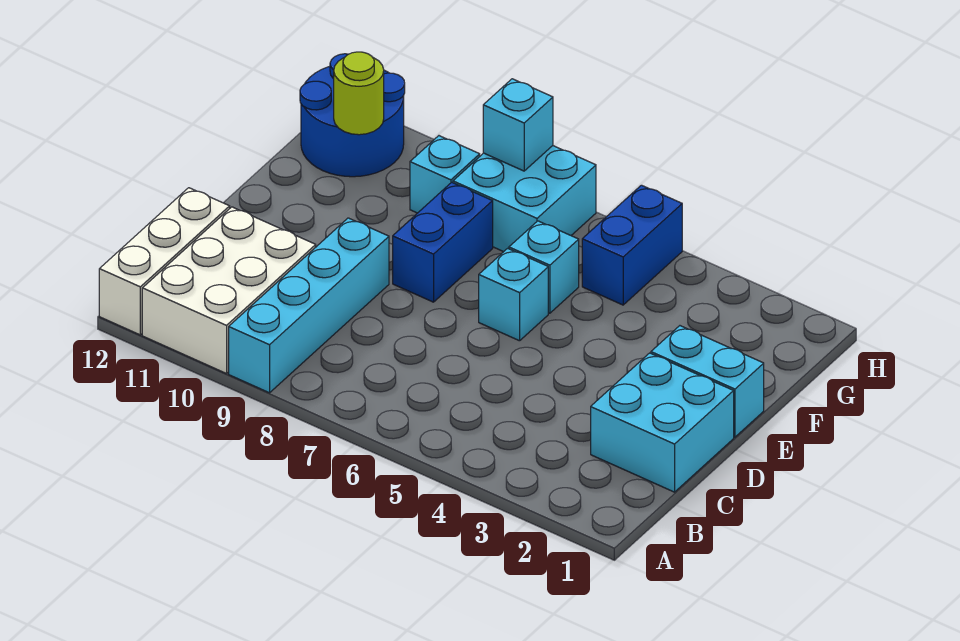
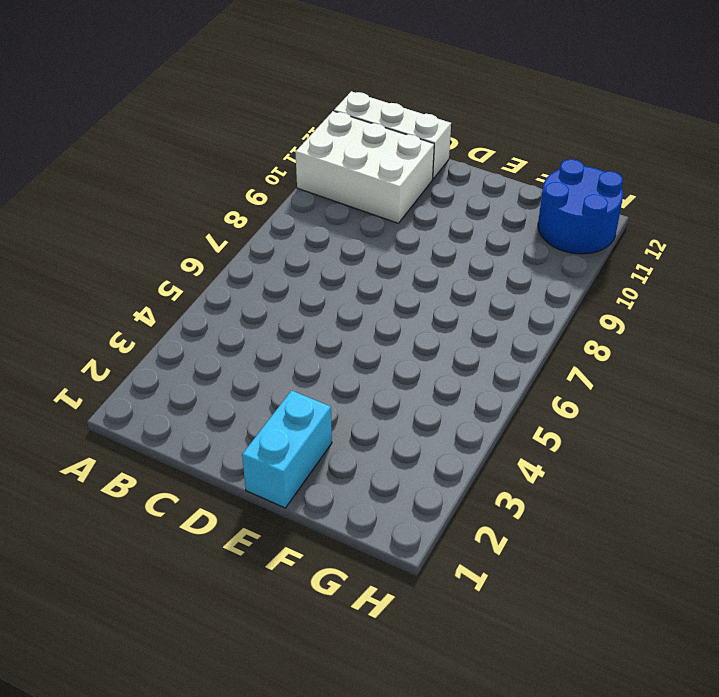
none -> cyan 1x4 brick [229,218,389,393]
none -> cyan 2x2 brick [591,353,734,492]
none -> cyan 1x1 brick [479,248,548,341]

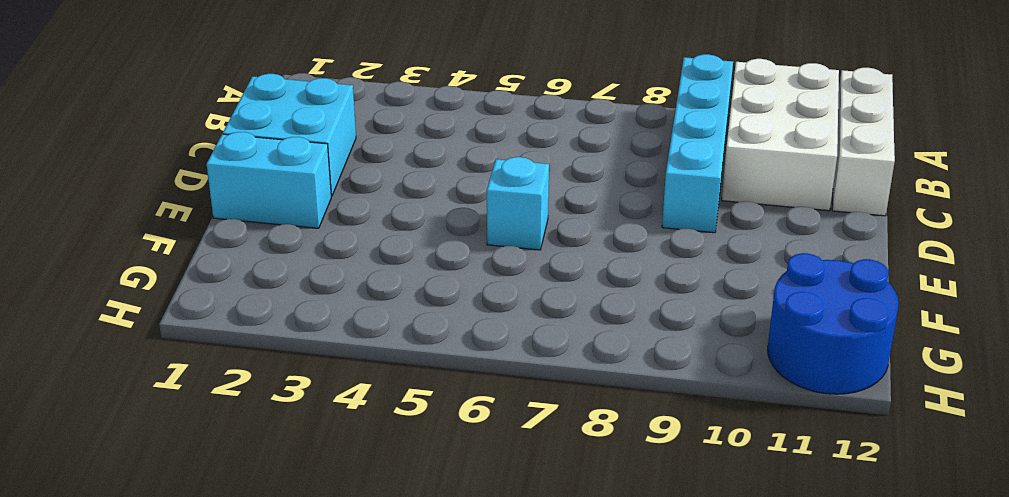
none -> blue 1x2 brick [393,182,493,302]
none -> cyan 1x1 brick [509,221,579,313]
none -> blue 1x2 brick [582,185,682,305]

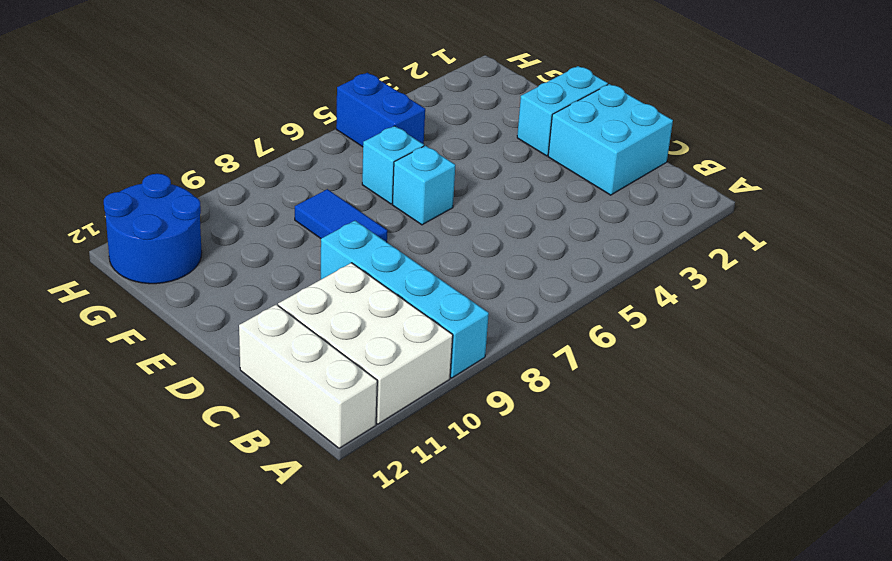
blue 1x2 tile [295,189,387,242] -> blue 1x2 brick [393,182,493,302]
none -> cyan 2x2 brick [453,146,596,252]
none -> cyan 1x1 brick [410,136,480,213]
none -> lime 1x1 round brick [334,52,384,135]

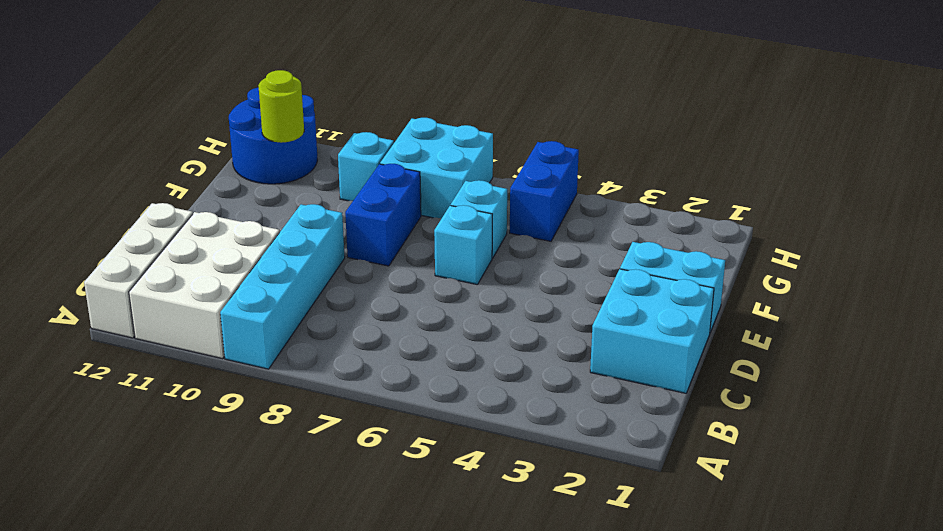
none -> cyan 1x1 brick [483,79,553,171]

